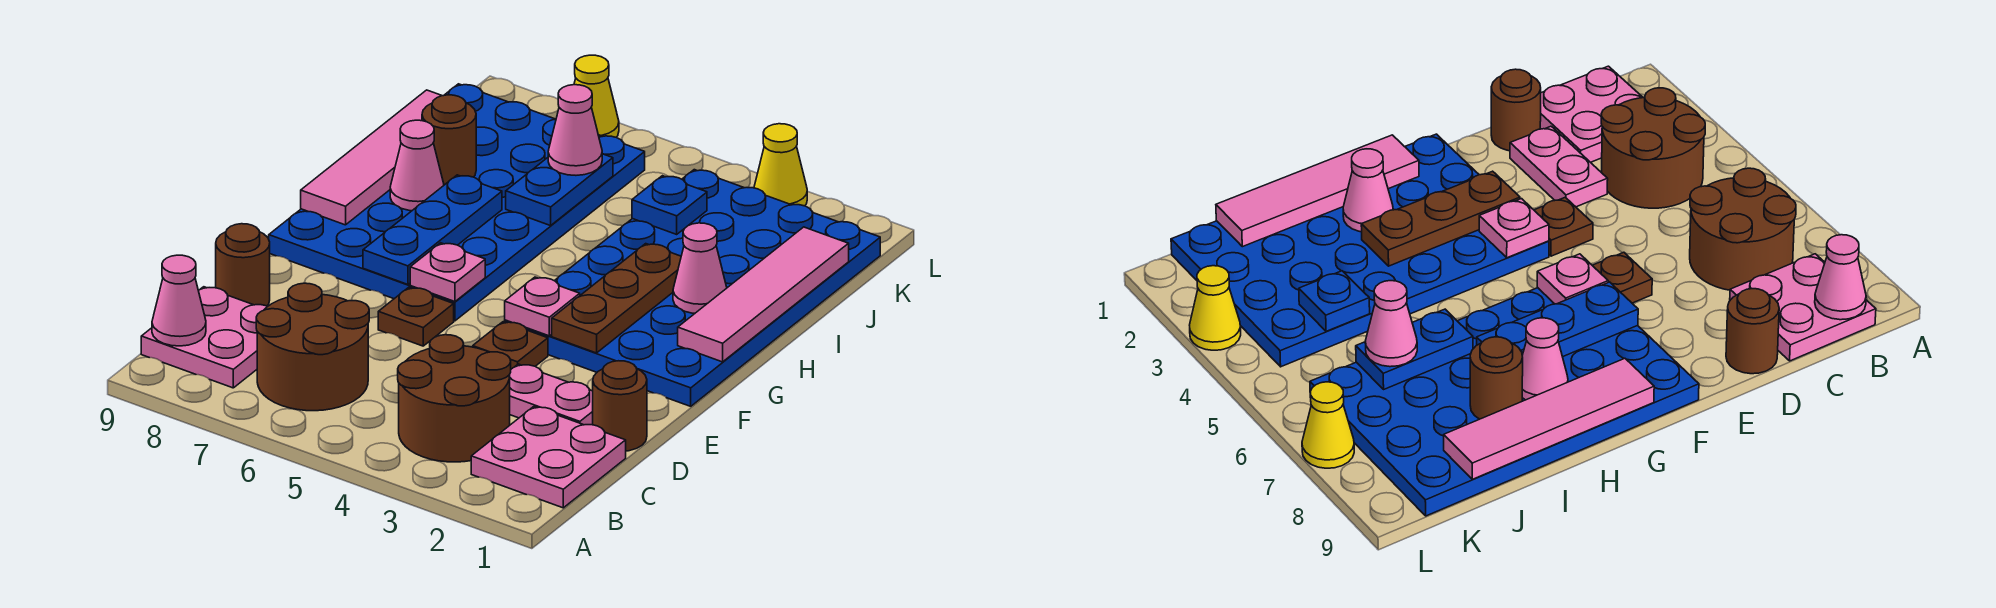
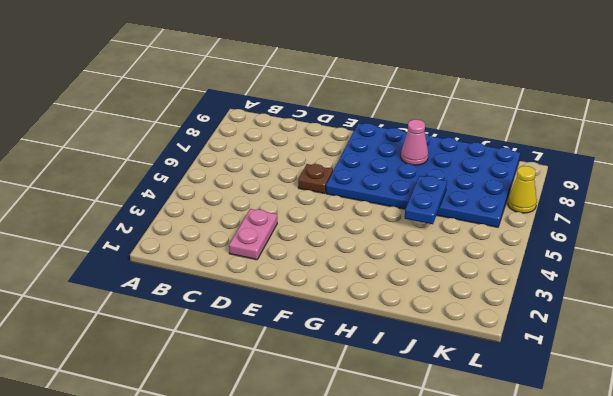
blue 1x2 plate [405,176,447,224] -> blue 1x2 plate turned to [506,154,613,226]
none -> pink 2x2 plate [471,407,626,508]
none -> brown 2x2 round brick [398,335,511,462]
none -> brown 2x2 round brick [256,283,369,411]

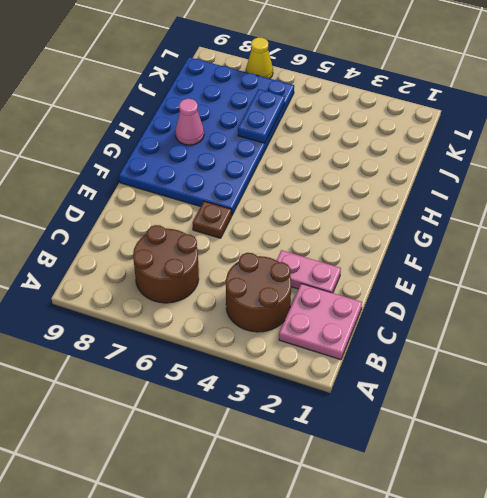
none -> pink 2x2 plate [141,287,268,388]
none -> brown 1x1 round brick [593,361,647,451]
none -> brown 1x1 round brick [216,224,270,306]

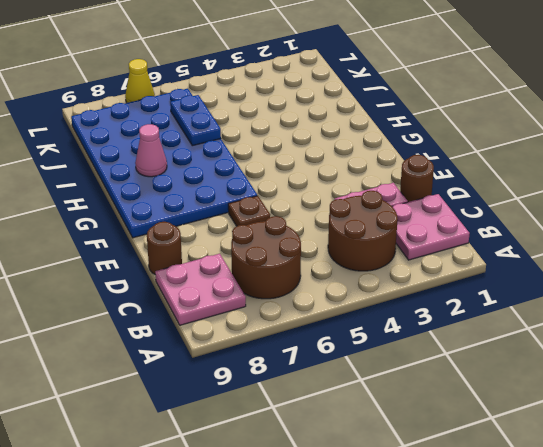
none -> brown 1x1 plate [473,322,548,369]
none -> blue 4x6 plate [505,170,880,406]
none -> yellow 1x1 cone [754,124,807,206]

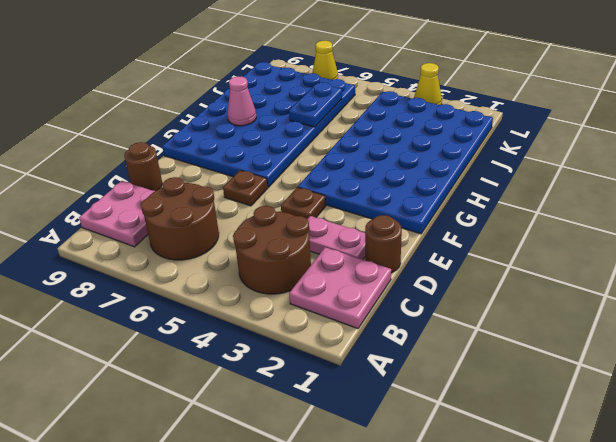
none -> pink 1x1 cone [152,255,206,346]
none -> brown 1x3 plate [552,244,681,353]
none -> pink 1x1 plate [505,277,580,336]

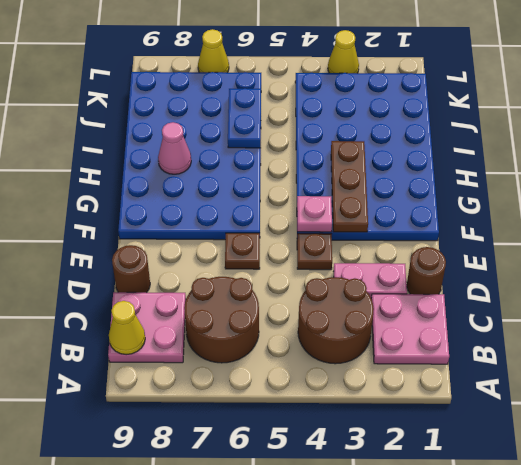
yellow 1x1 cone [109,301,145,355] -> pink 1x1 cone [152,255,206,346]
none -> pink 1x1 plate [410,243,485,302]
none -> blue 1x3 plate [363,175,502,284]
none -> pink 1x4 tile [678,227,849,362]

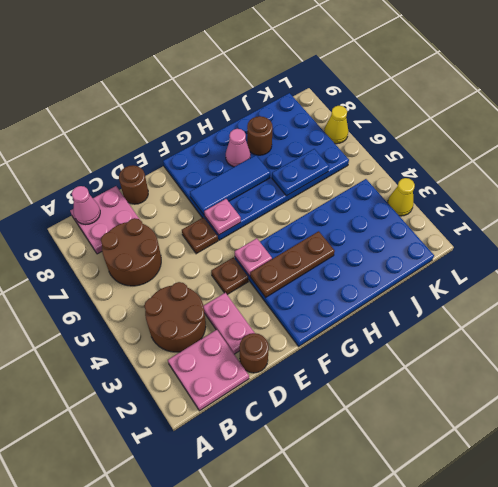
blue 1x3 tile [190,155,270,215] -> blue 1x3 plate [363,175,502,284]
none -> pink 1x4 tile [678,227,849,362]
none -> pink 1x4 tile [301,90,442,225]
none -> pink 1x1 cone [673,223,727,313]

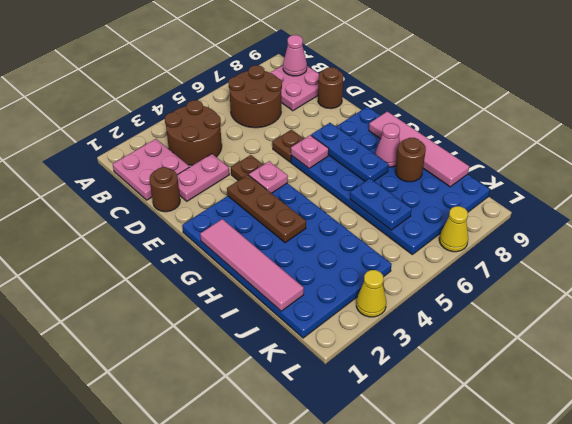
none -> pink 1x1 cone [673,223,727,313]
none -> blue 1x1 plate [632,176,707,234]
none -> pink 1x1 cone [548,85,602,175]

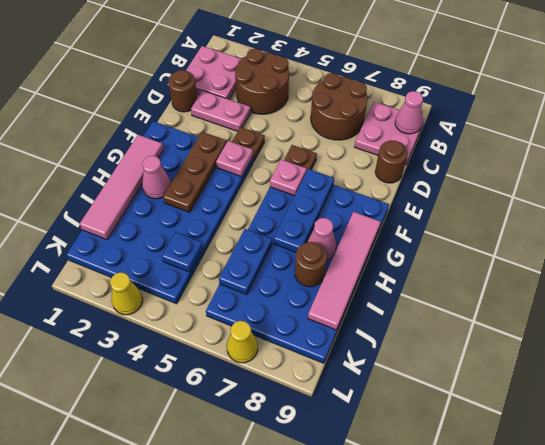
none -> pink 1x1 cone [548,85,602,175]

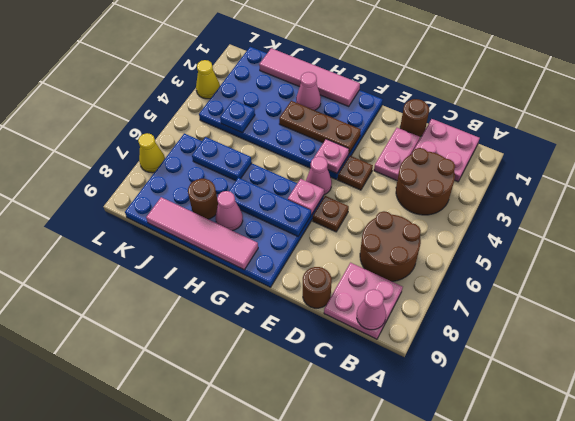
pink 1x1 cone [306,156,332,195] -> pink 1x1 cone moved to [548,85,602,175]

